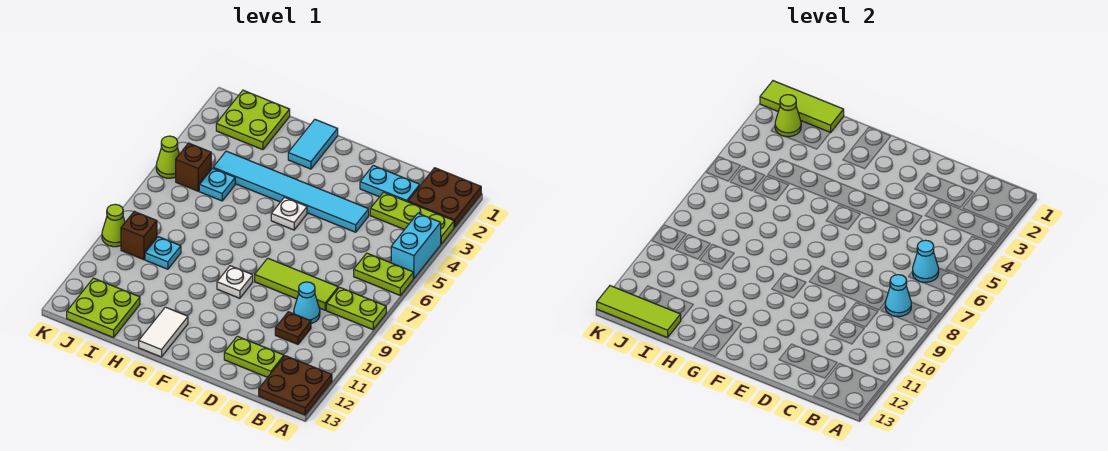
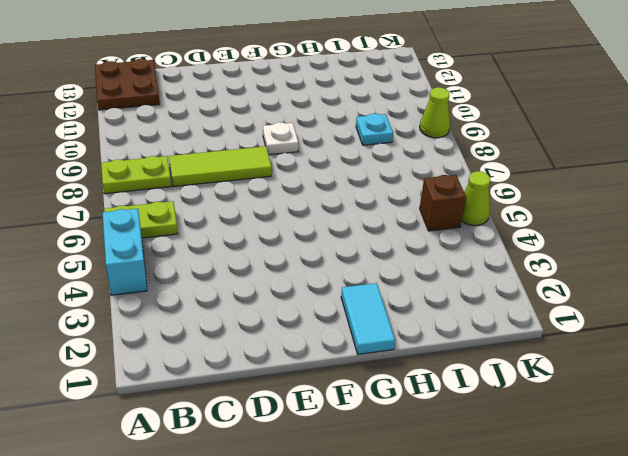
none -> brown 2x2 plate [408,168,481,227]
none -> lime 1x3 plate [370,192,454,244]
none -> cyan 1x2 plate [360,166,420,202]

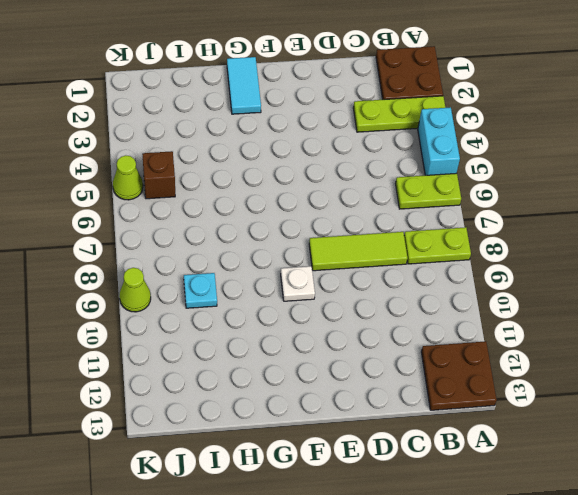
none -> cyan 1x2 plate [360,166,420,202]
none -> cyan 1x1 cone [294,282,320,323]
none -> brown 1x1 plate [275,312,311,344]

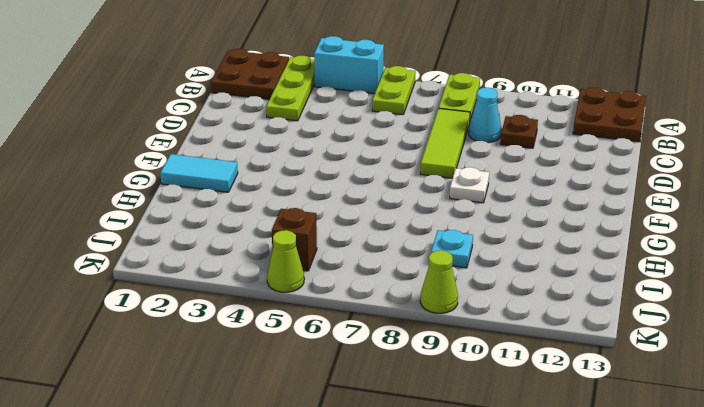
none -> cyan 1x2 plate [360,166,420,202]
none -> lime 1x2 plate [224,336,284,377]
none -> cyan 1x6 tile [213,151,369,232]

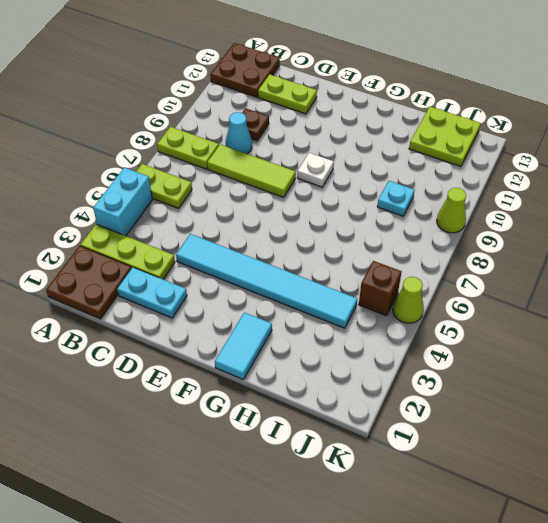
none -> white 1x1 plate [271,197,307,230]
none -> white 1x2 tile [139,307,188,357]
none -> lime 2x2 plate [216,90,290,150]

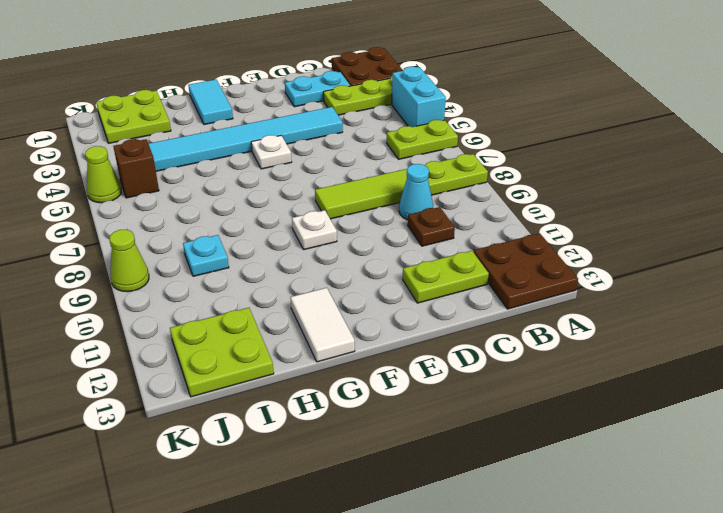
none -> cyan 1x1 plate [199,168,235,201]
none -> brown 1x1 brick [121,211,157,260]
none -> cyan 1x1 cone [913,240,939,282]

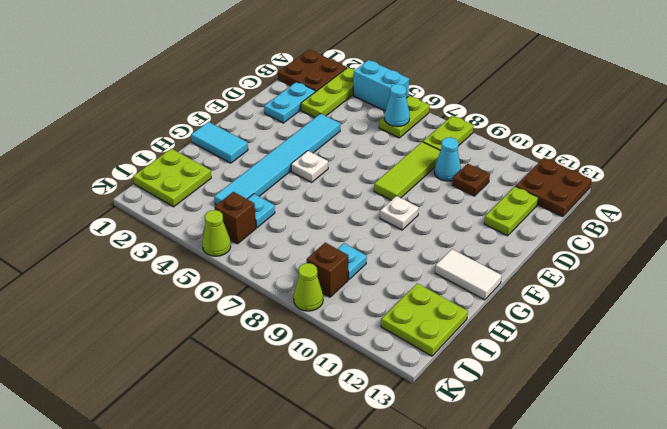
none -> cyan 1x1 cone [885,275,911,317]
none -> lime 1x3 tile [760,81,844,133]
none -> lime 1x3 tile [597,286,681,338]

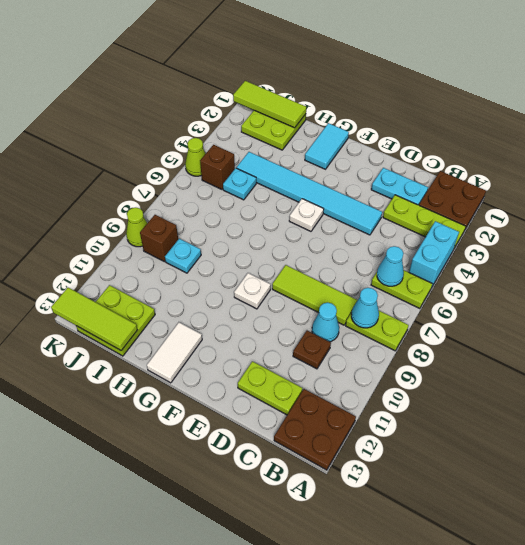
none -> lime 1x1 cone [775,95,801,137]

